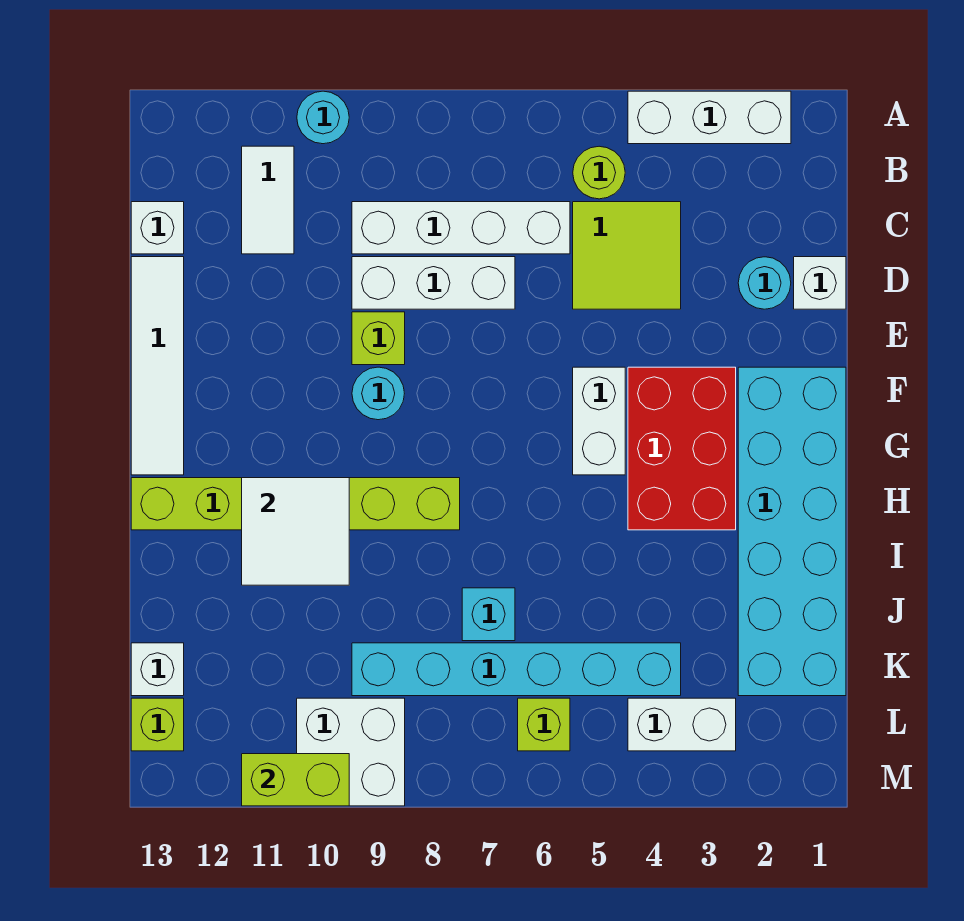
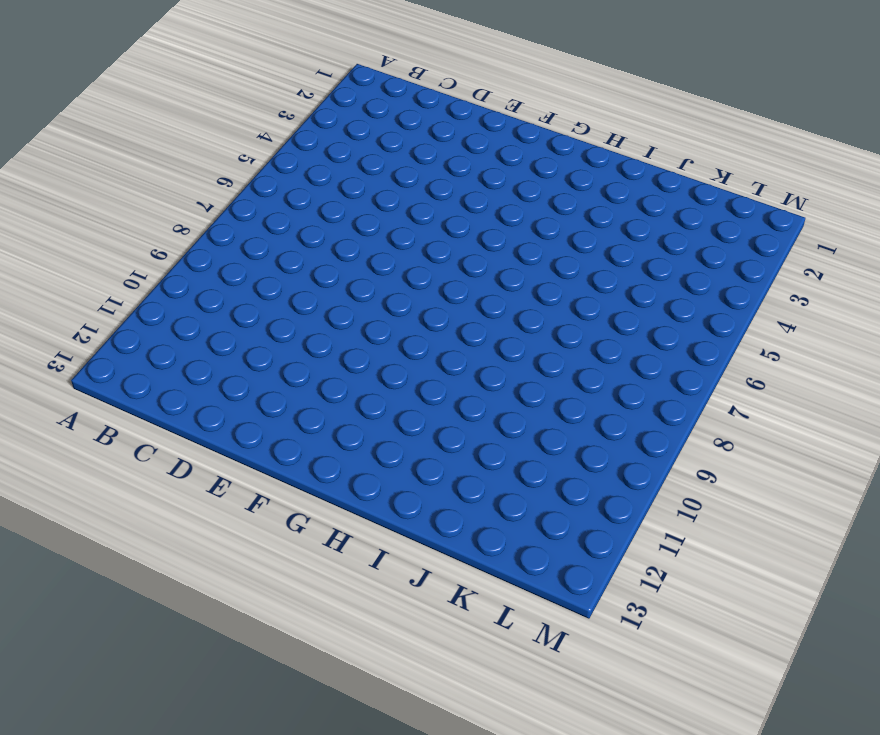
none -> white 1x3 brick [628,91,791,144]
none -> cyan 1x1 round brick [297,91,349,144]
none -> lime 1x1 round brick [573,146,625,199]

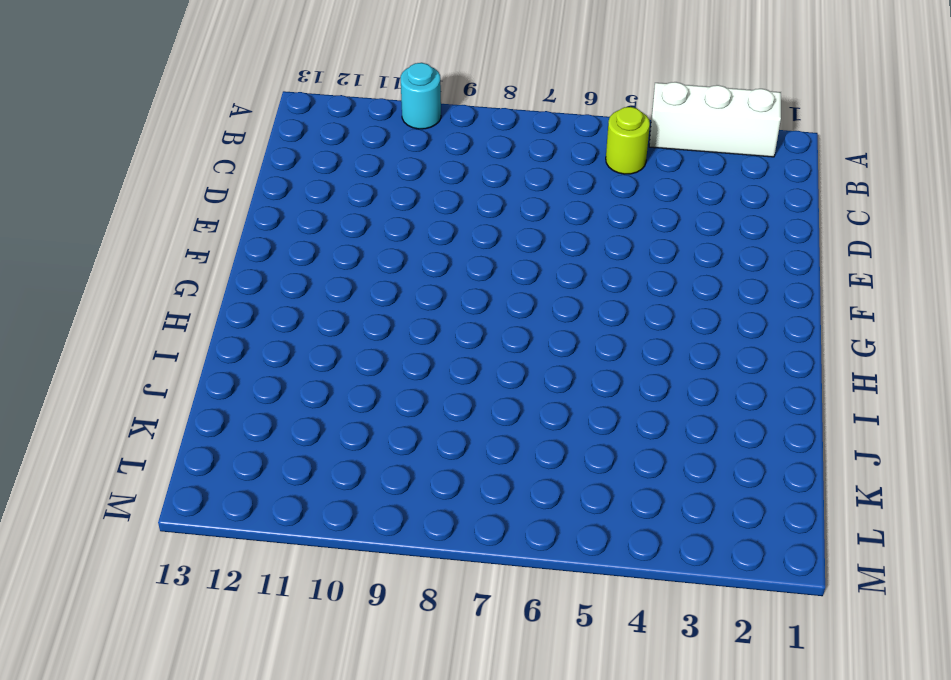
none -> white 1x2 tile [242,146,294,254]
none -> lime 2x2 tile [573,202,681,309]
none -> white 1x4 brick [352,202,570,254]

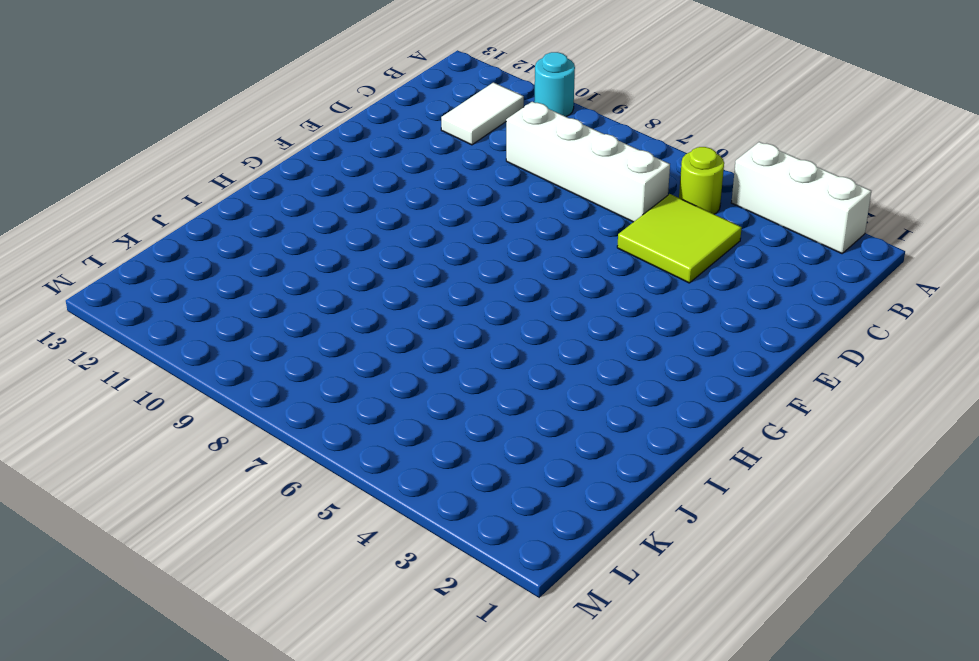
none -> white 1x1 brick [131,202,184,254]
none -> white 1x1 brick [794,257,846,309]
none -> cyan 1x1 round brick [738,257,791,309]

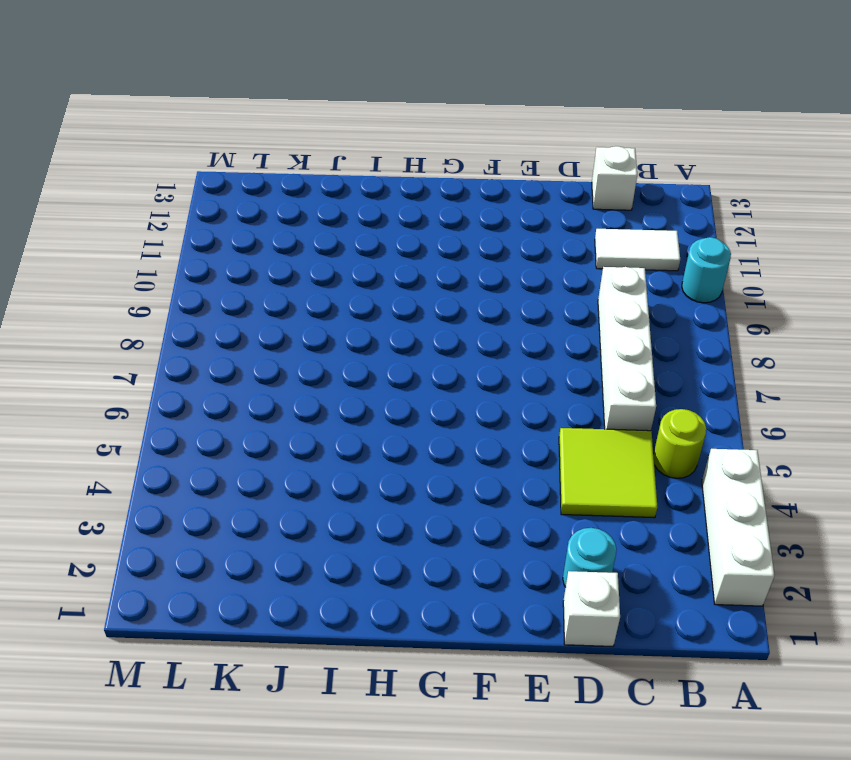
none -> white 1x3 brick [352,257,515,309]
none -> white 1x4 tile [131,257,184,475]
none -> lime 1x1 brick [352,312,405,365]

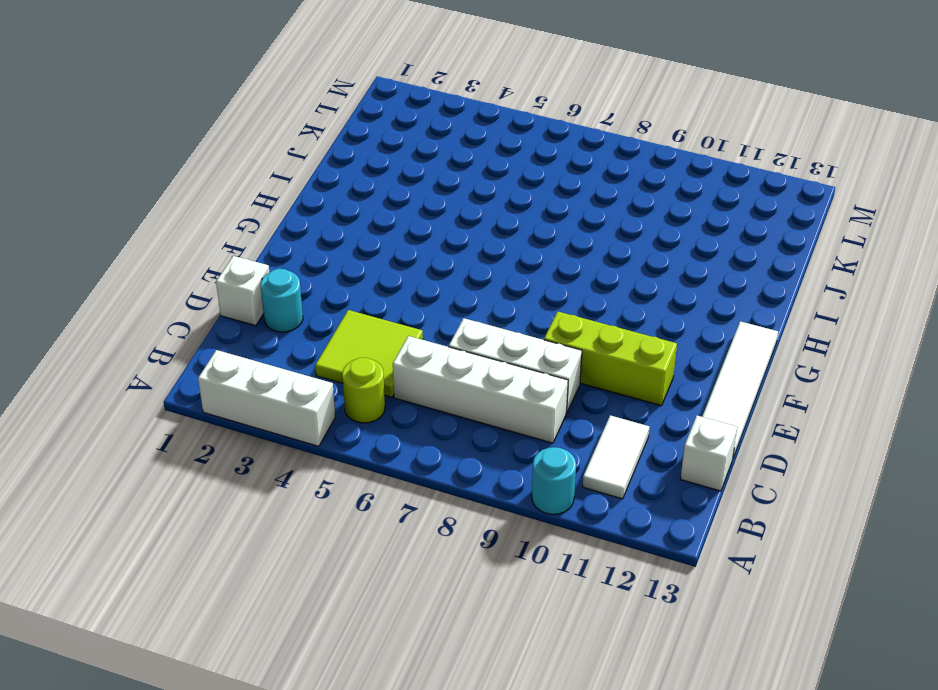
lime 1x3 brick [544,311,677,406] -> lime 1x1 brick [352,312,405,365]
none -> cyan 2x6 brick [738,367,846,696]
none -> red 2x3 brick [628,367,736,530]
none -> white 1x2 brick [573,367,625,475]

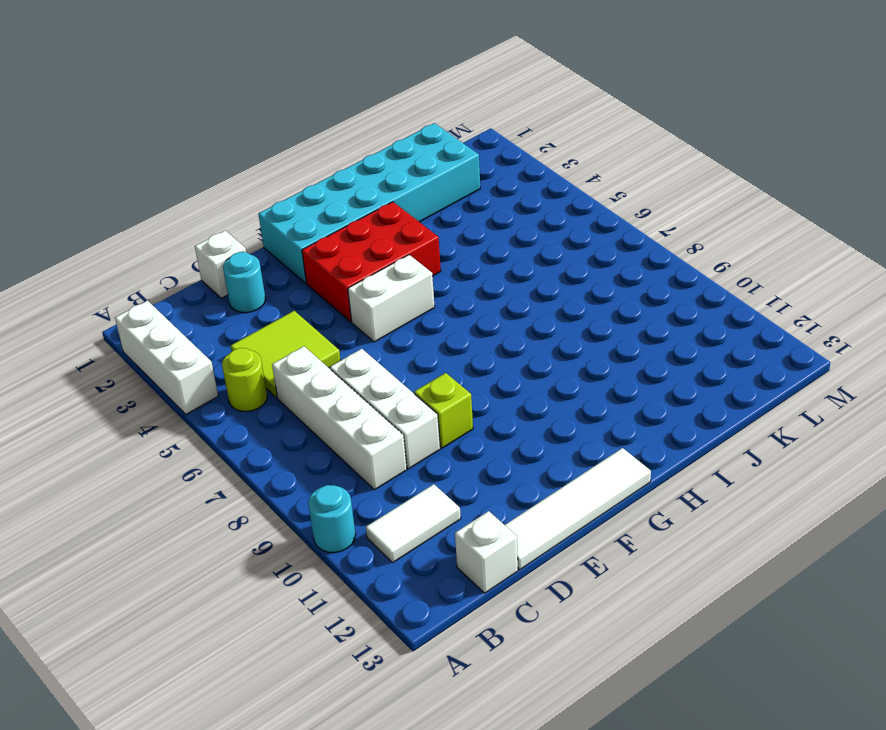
none -> cyan 1x1 round brick [352,367,404,420]
none -> lime 1x6 brick [131,478,460,530]
none -> cyan 1x1 brick [462,588,515,641]

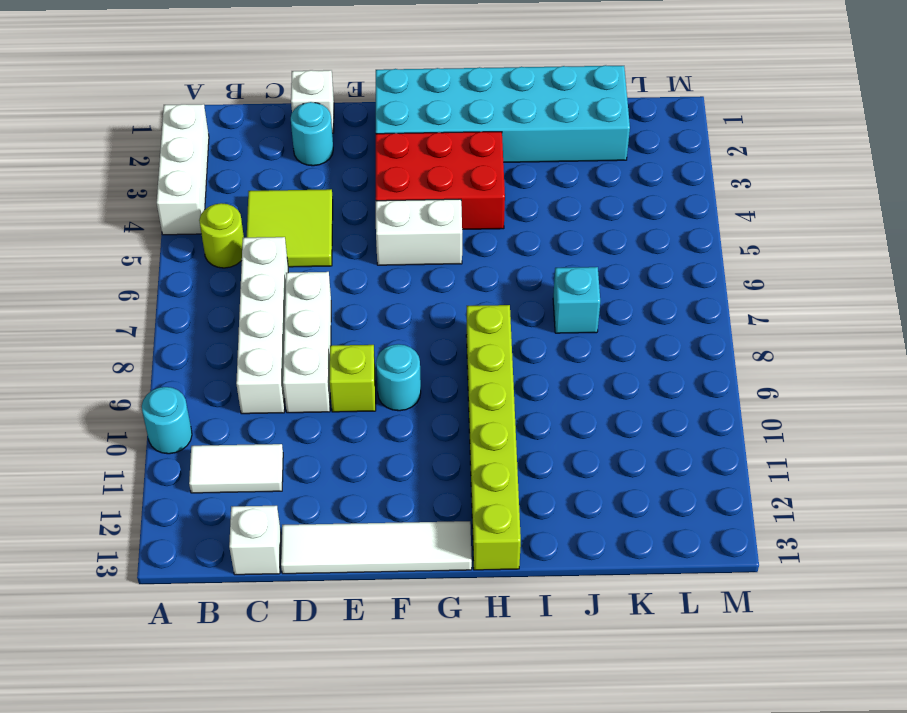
none -> cyan 1x6 brick [352,643,681,696]
none -> white 1x1 brick [131,643,184,696]
none -> white 1x2 brick [628,698,736,751]

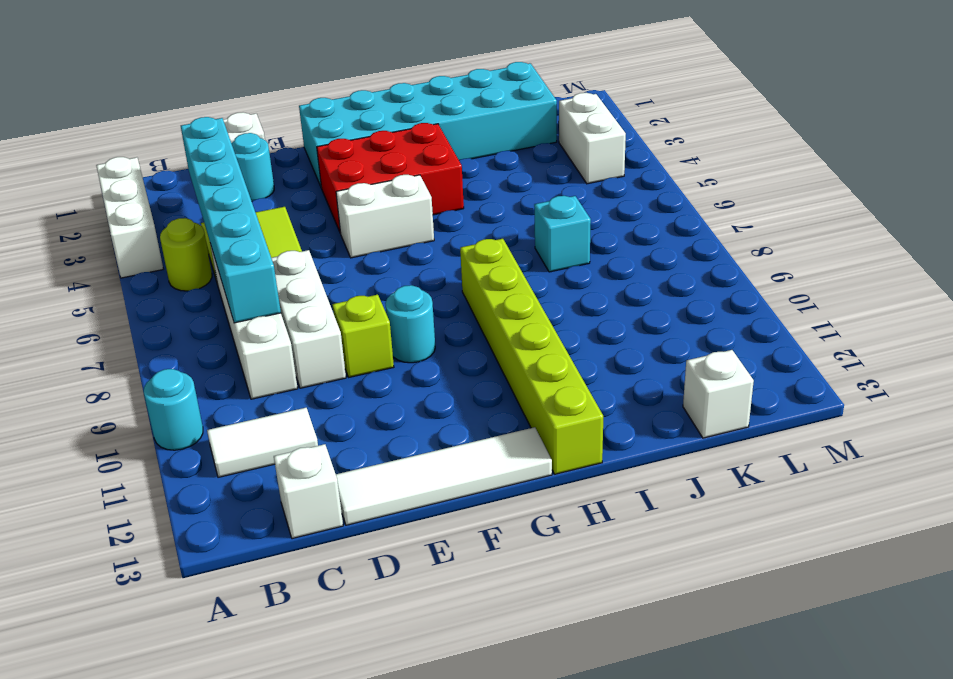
cyan 1x6 brick [181,117,281,323] -> cyan 1x6 brick moved to [352,643,681,696]
none -> lime 1x1 brick [518,698,570,751]
none -> white 2x2 brick [297,698,405,806]
none -> lime 1x1 brick [131,698,184,751]

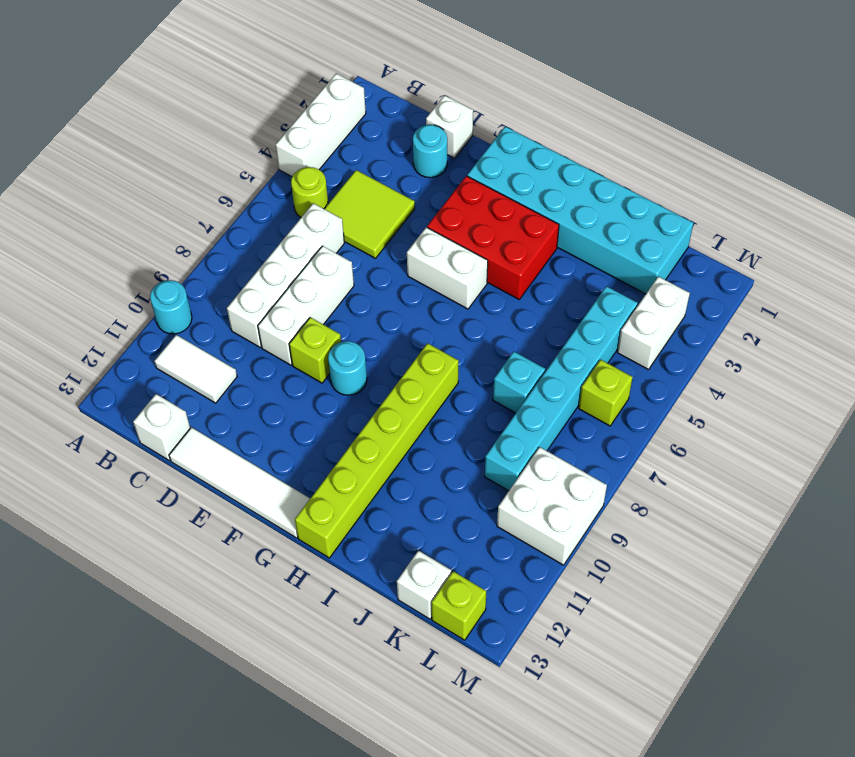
none -> white 2x2 tile [242,478,349,585]
none -> lime 1x2 brick [242,754,349,806]

